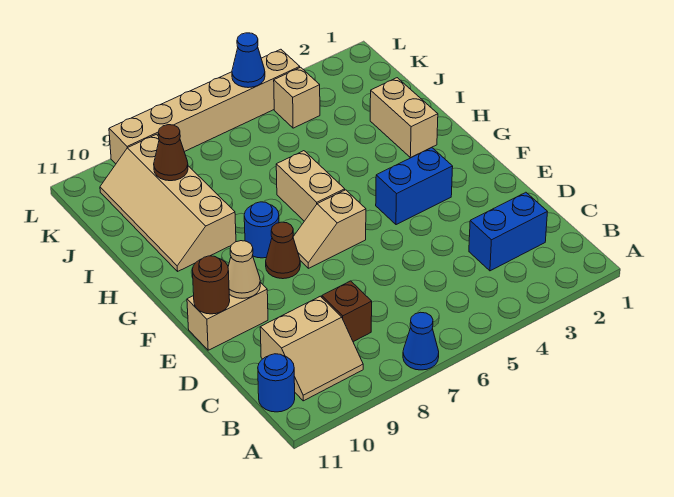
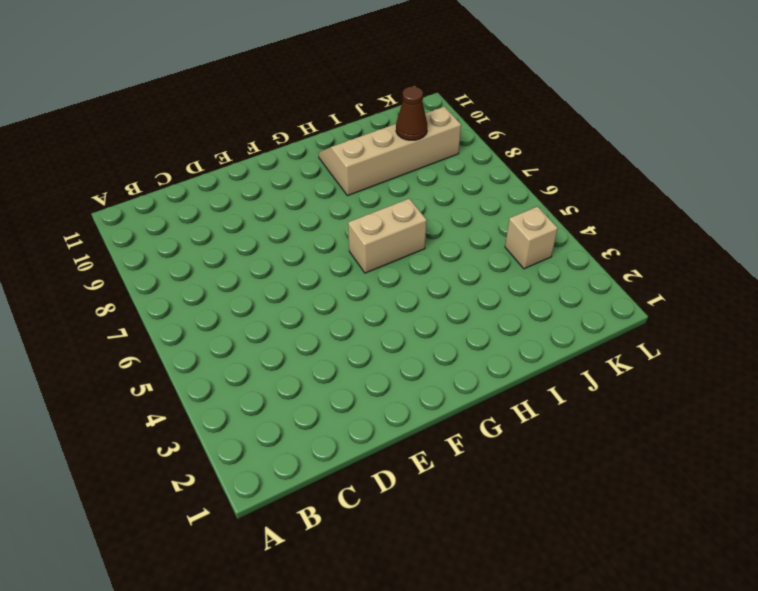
none -> blue 1x1 cone [403,312,439,370]
none -> tan 2x2 slope [260,296,363,401]
none -> blue 1x1 round brick [258,354,295,412]

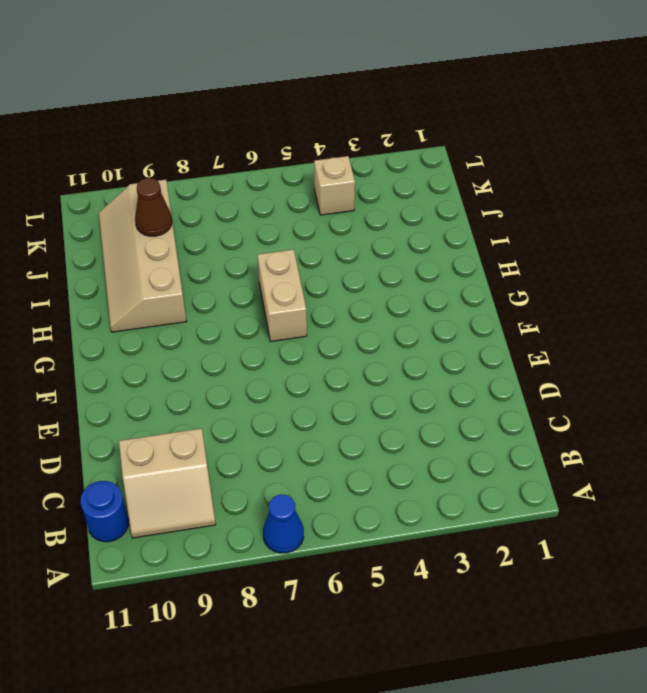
none -> blue 1x2 brick [469,192,547,271]
none -> brown 1x1 brick [322,281,372,342]
none -> tan 1x2 brick [187,282,268,350]

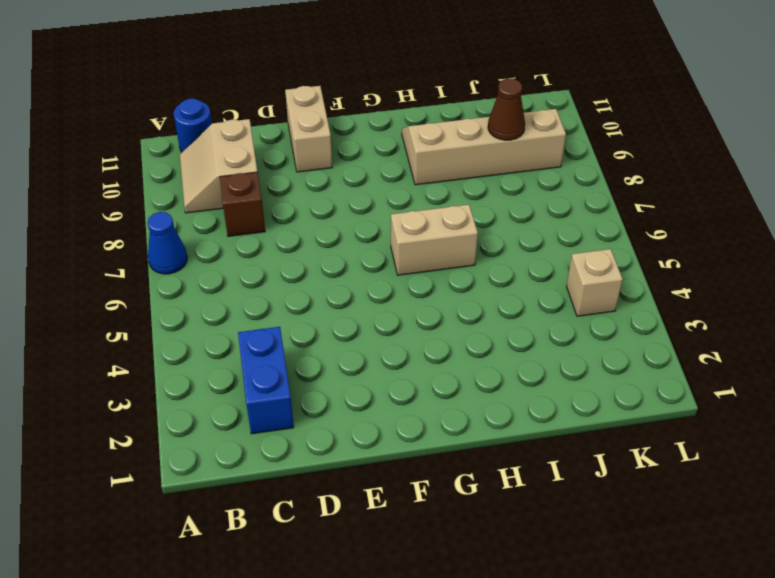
none -> blue 1x2 brick [376,148,453,225]
none -> tan 1x2 slope [293,190,366,268]
none -> brown 1x1 cone [266,222,300,279]

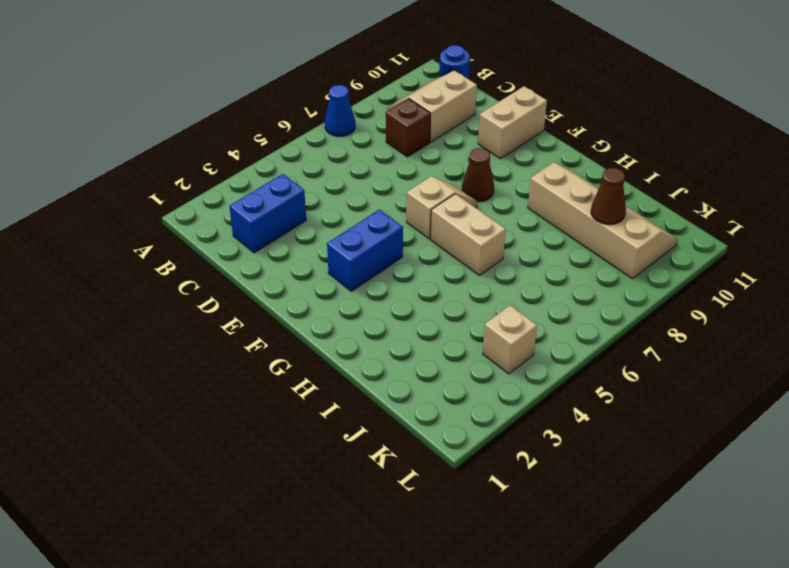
none -> blue 1x1 round brick [244,202,279,258]
none -> tan 1x2 brick [370,78,438,158]
none -> tan 1x6 brick [109,49,300,164]

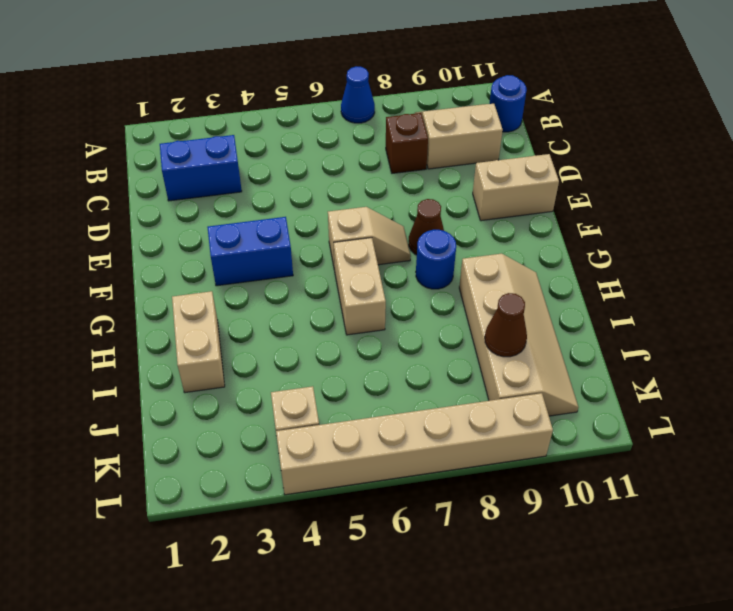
none -> tan 1x1 cone [228,241,260,298]
none -> brown 1x1 round brick [192,256,230,314]
none -> blue 1x1 cone [232,33,265,88]

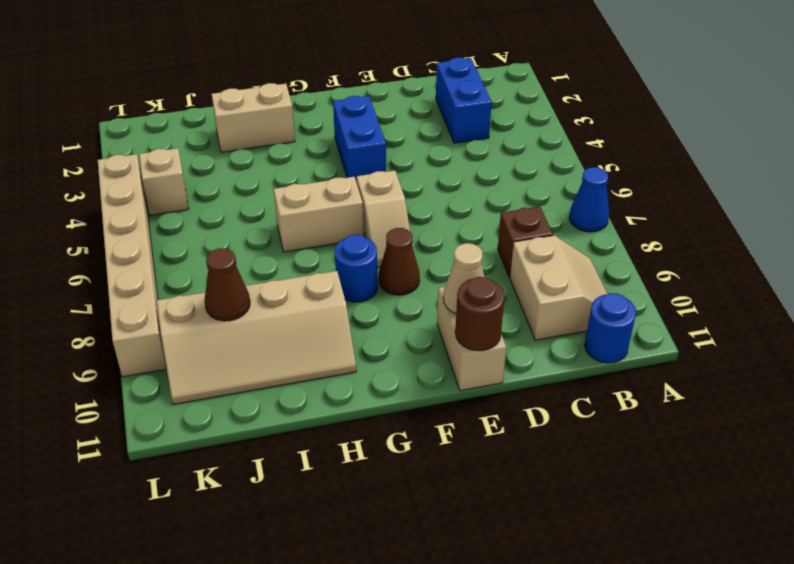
none -> blue 1x1 cone [232,33,265,88]

